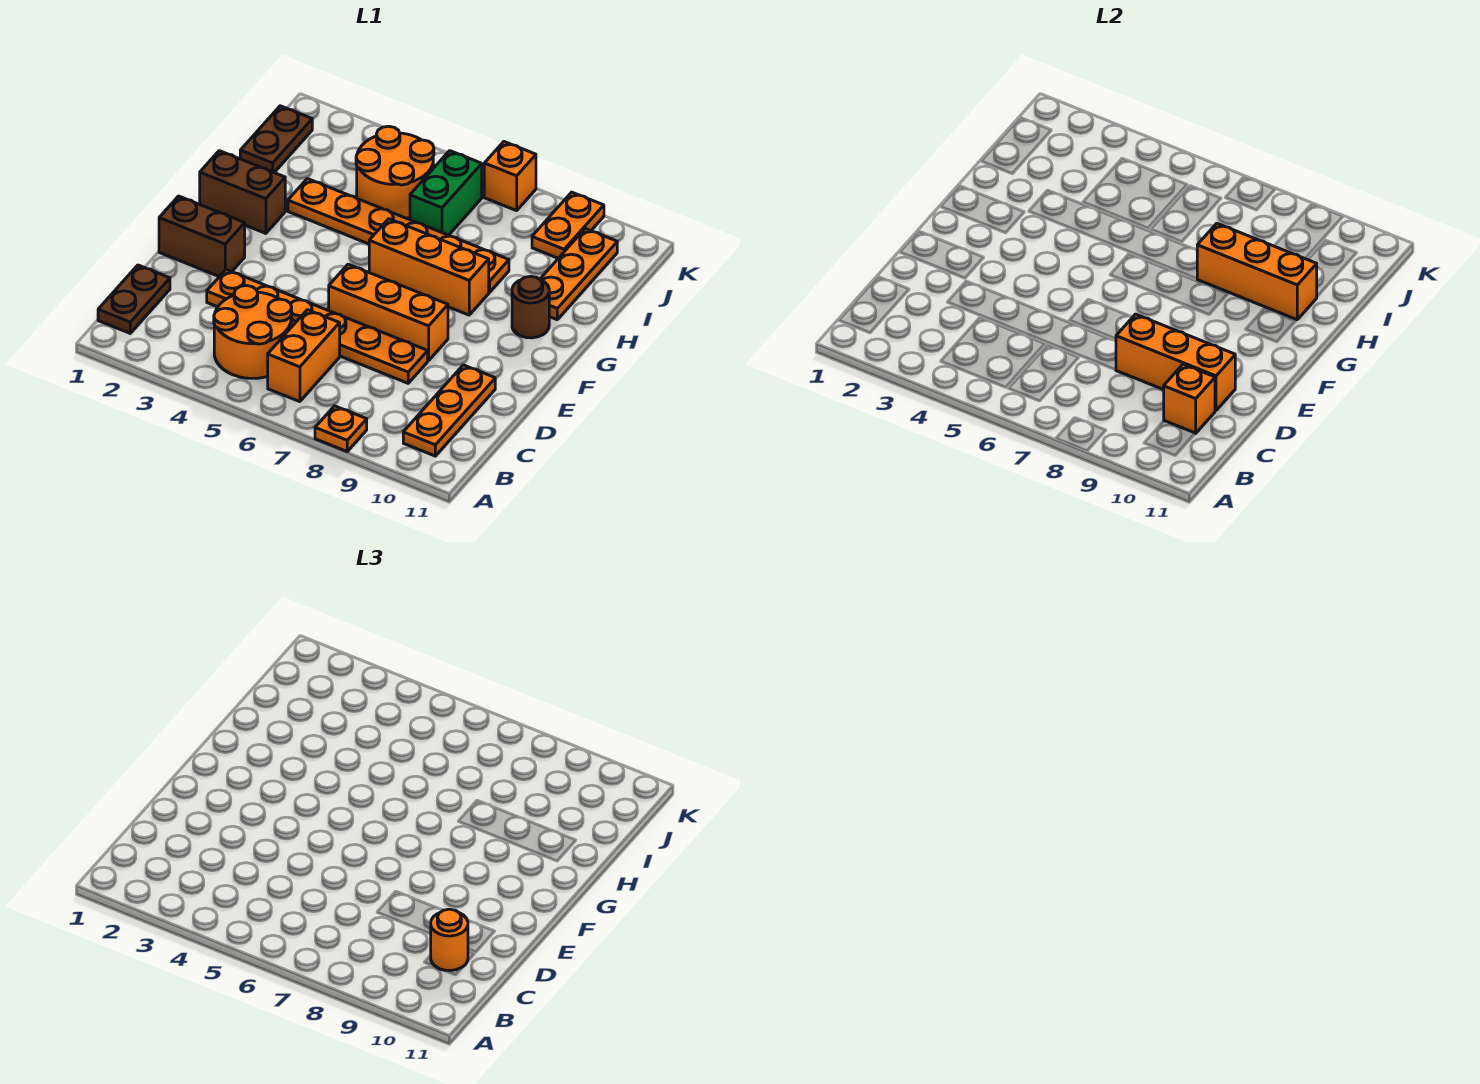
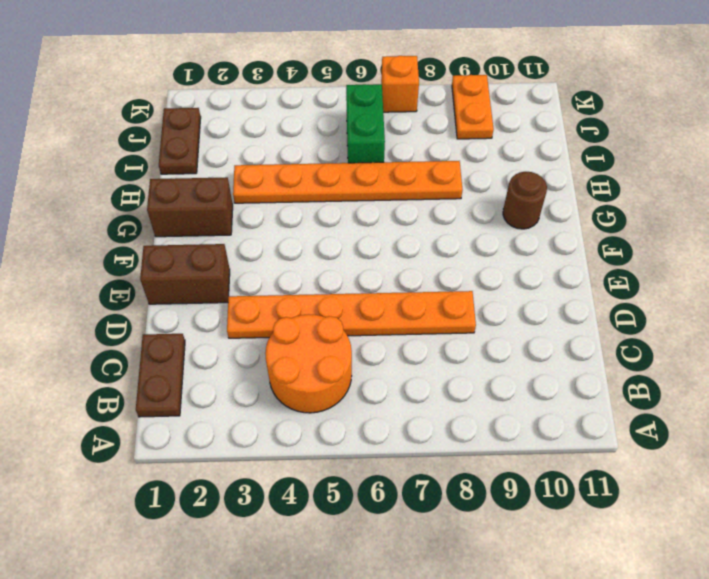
none -> orange 1x1 plate [315,406,367,451]
none -> orange 1x2 brick [268,310,340,402]
none -> orange 1x3 plate [403,365,495,456]

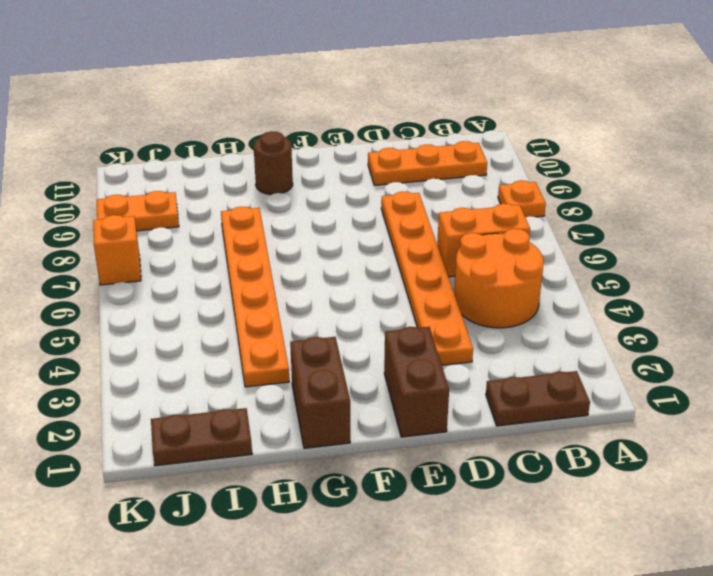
none -> orange 1x3 brick [329,264,448,361]
none -> orange 1x3 brick [369,219,489,315]
none -> orange 1x3 plate [540,229,617,320]

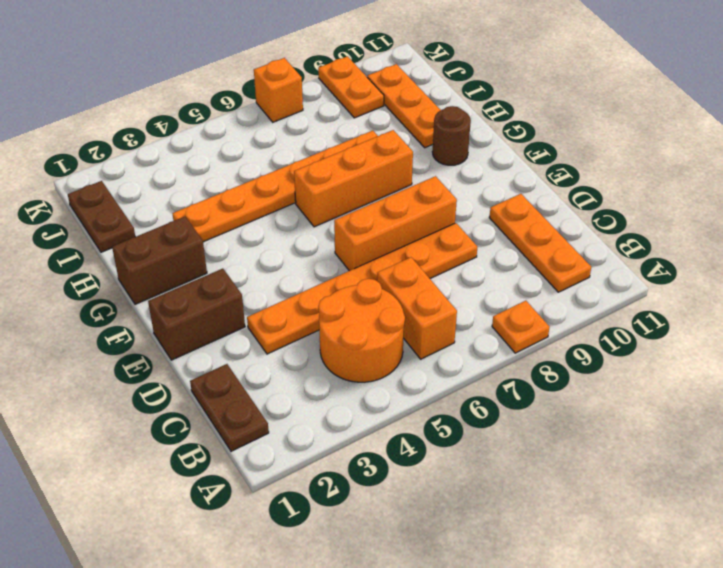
none -> orange 2x2 round brick [356,126,434,218]
none -> green 1x2 brick [410,151,482,235]
none -> orange 1x1 brick [1164,364,1215,433]

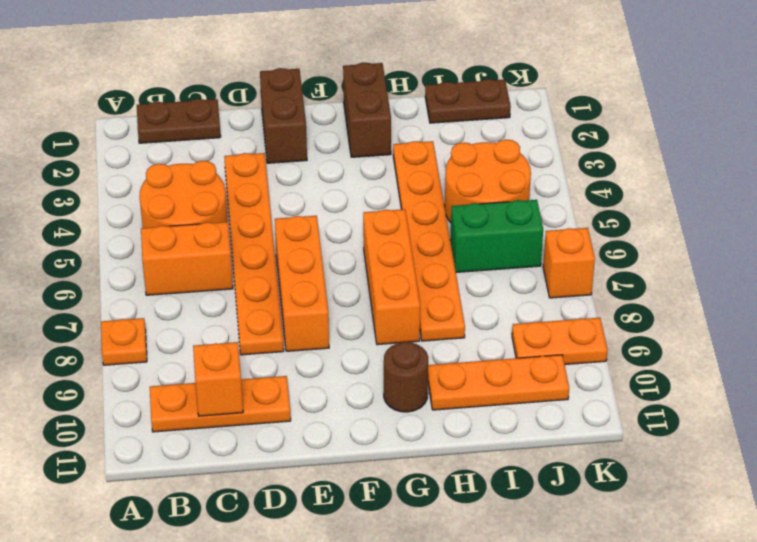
none -> orange 1x3 brick [1116,314,1235,411]
none -> orange 1x3 brick [1197,223,1317,320]
none -> orange 1x1 round brick [431,909,468,971]

